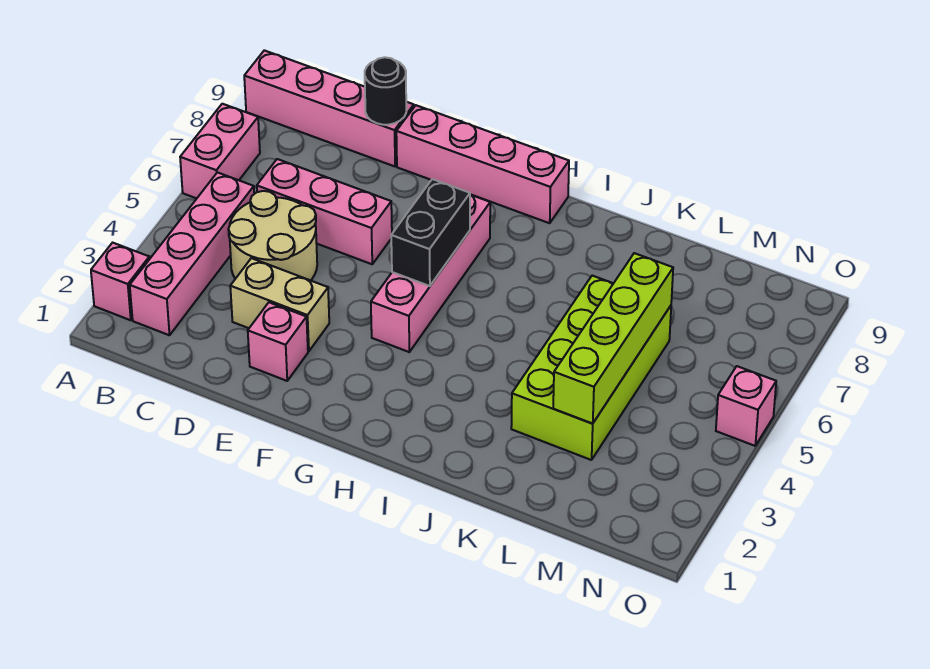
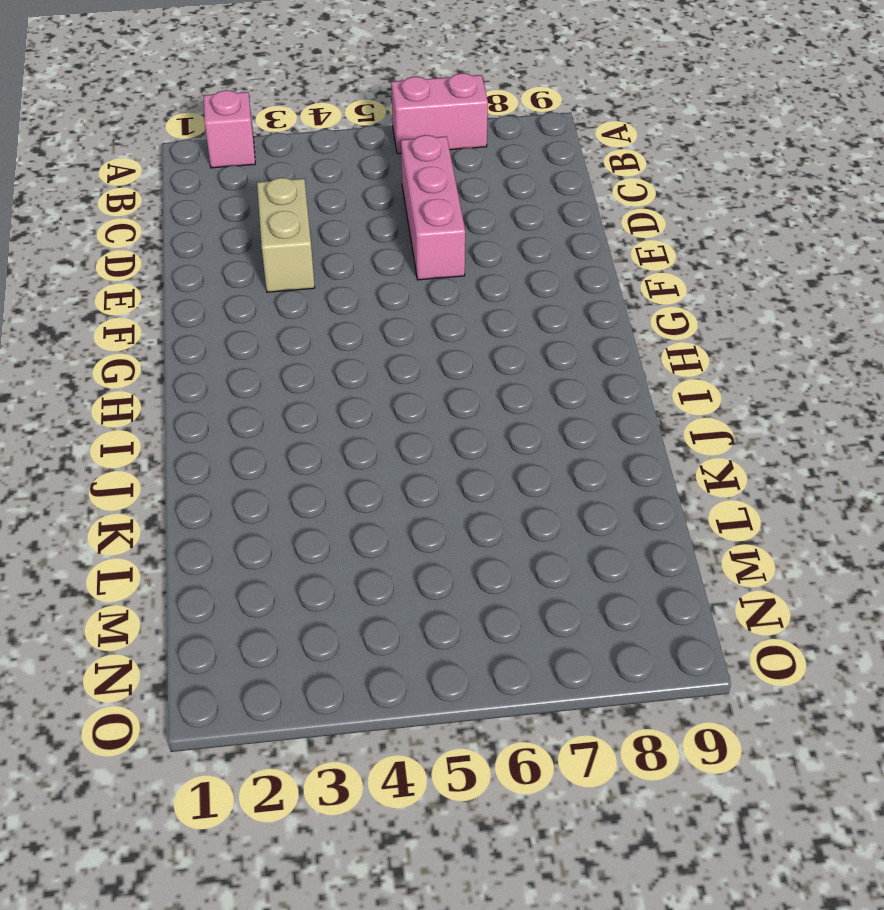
none -> pink 1x4 brick [244,50,414,166]
none -> pink 1x4 brick [130,172,254,335]
none -> tan 2x2 round brick [228,191,317,280]

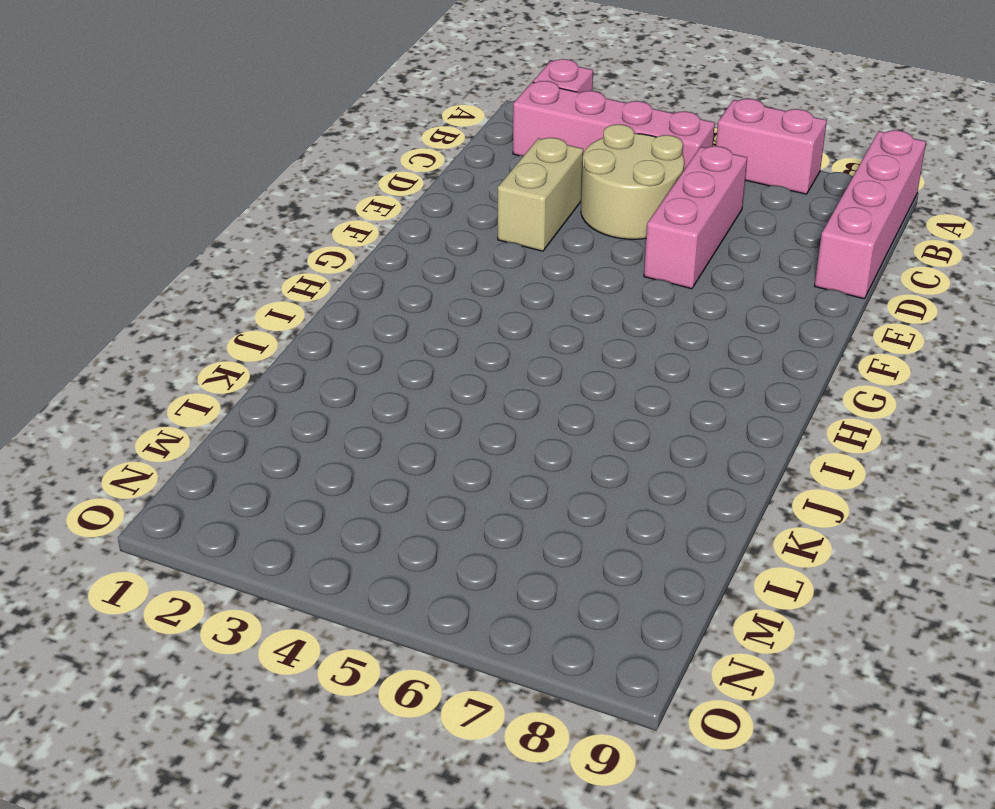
none -> pink 1x1 brick [248,302,308,381]
none -> pink 1x4 brick [396,105,569,223]
none -> pink 1x4 brick [371,195,490,352]

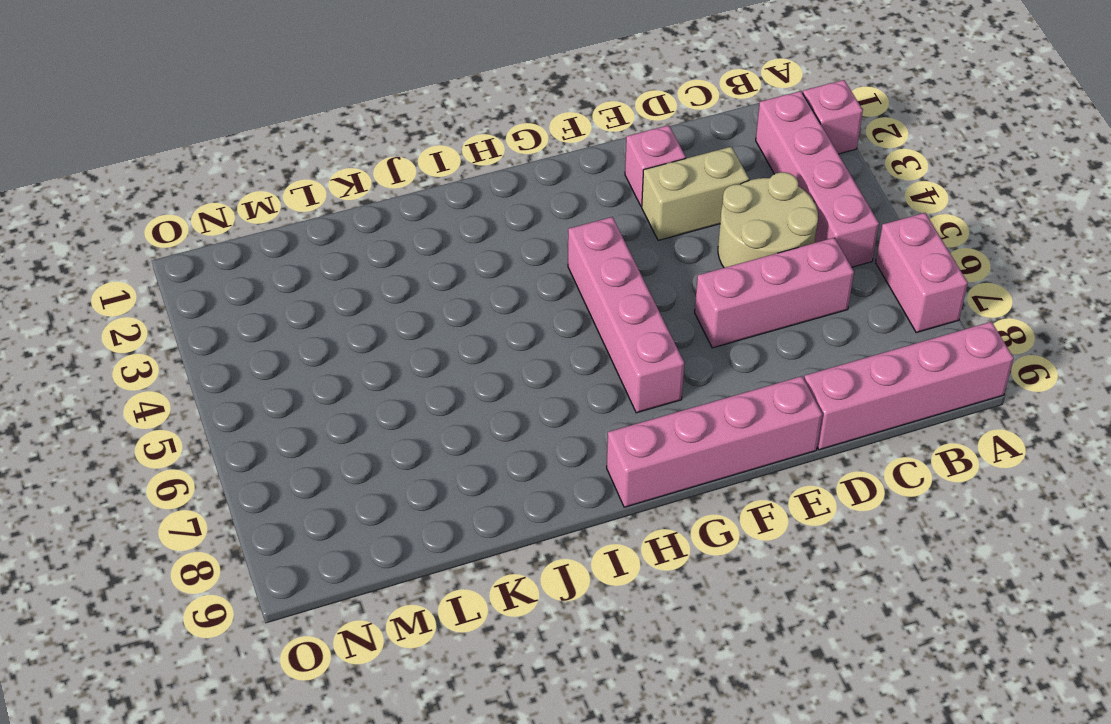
none -> lime 2x4 brick [511,276,671,460]
none -> pink 1x1 brick [716,366,776,446]
none -> black 1x1 round brick [365,57,406,125]

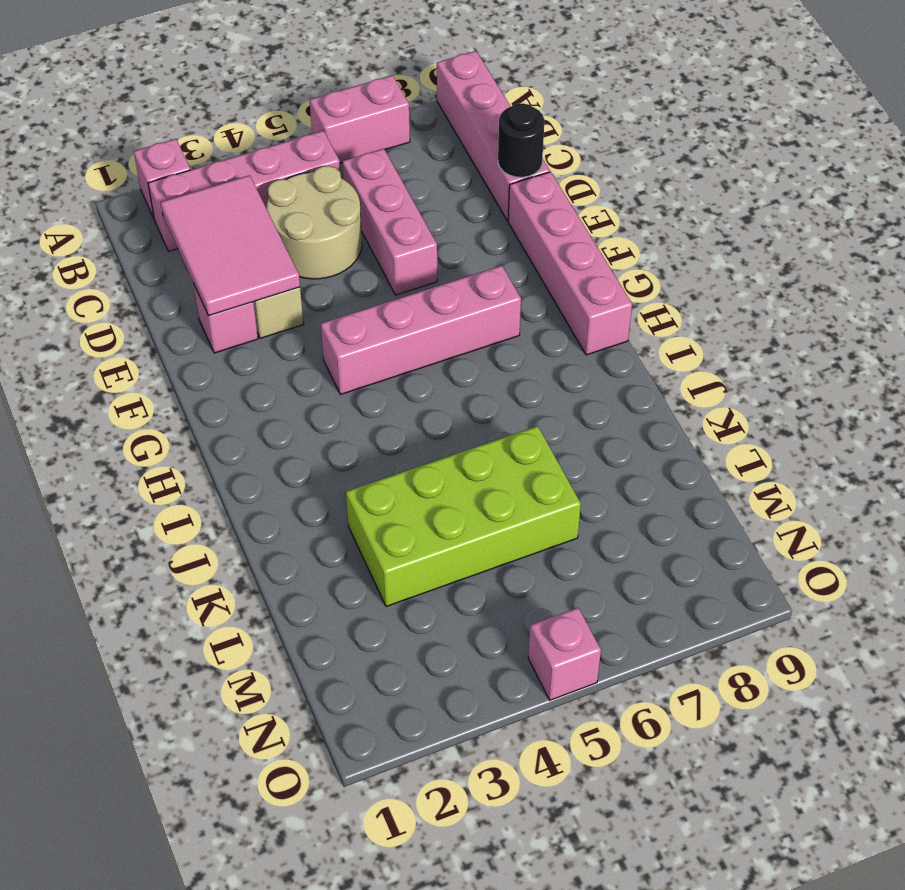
pink 2x3 tile [161,175,300,316] -> none
none -> black 1x2 brick [391,179,470,286]
none -> lime 1x4 brick [553,253,673,423]

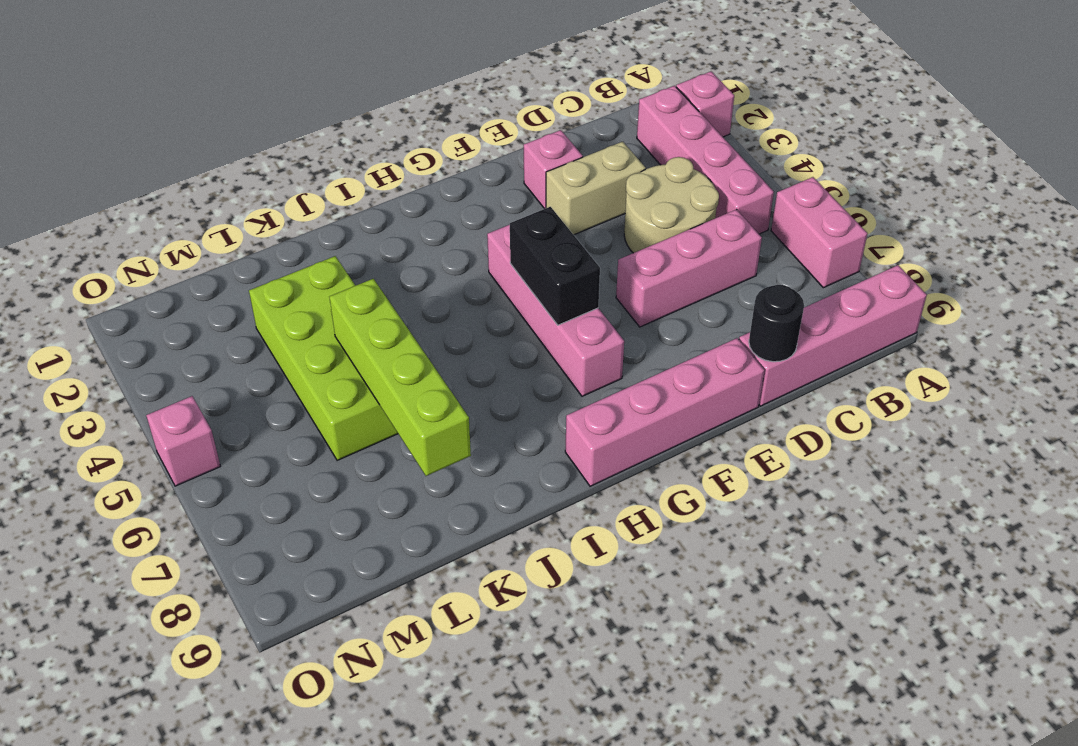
lime 1x4 brick [329,279,471,476] -> lime 1x4 brick moved to [553,253,673,423]

